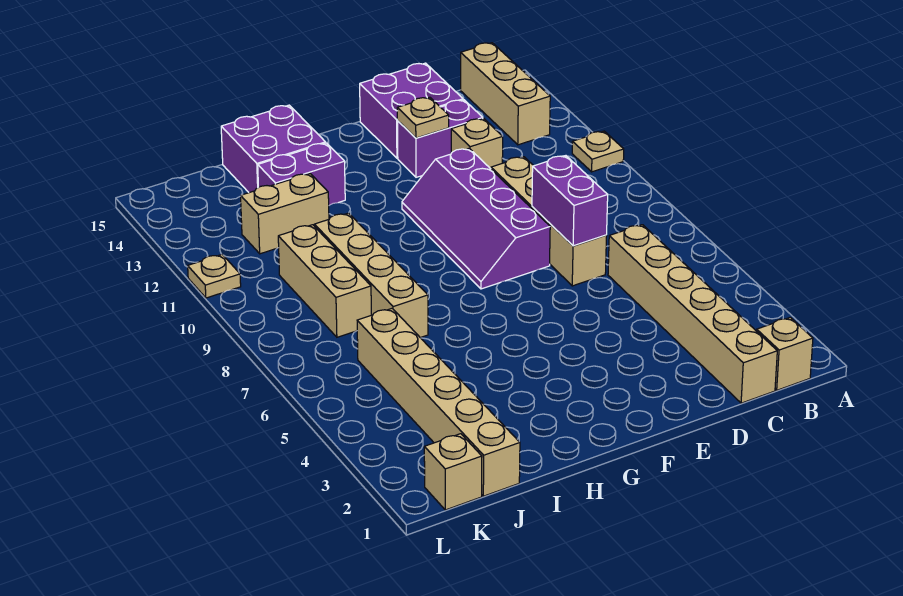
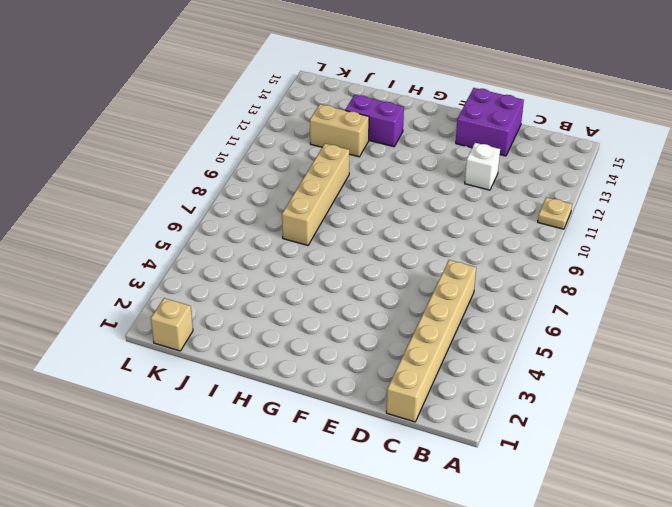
white 1x1 brick [465,143,500,190] -> tan 1x1 brick [451,118,503,169]
none -> tan 1x1 brick [757,317,813,390]
none -> tan 1x3 brick [461,43,550,145]
none -> tan 1x4 brick [491,157,607,286]

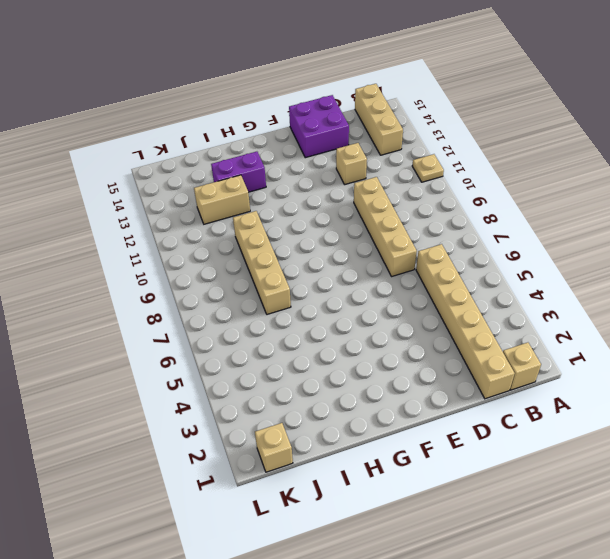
none -> purple 1x2 brick [397,100,483,177]
none -> purple 2x4 slope [402,148,550,289]
none -> purple 2x2 brick [221,105,326,193]

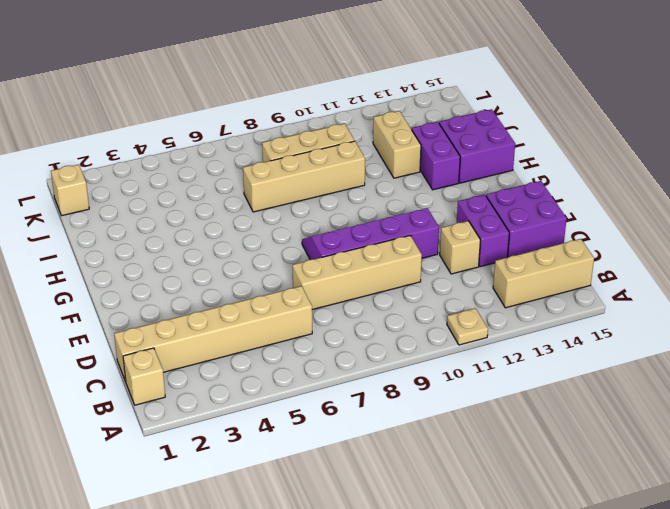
none -> tan 1x6 brick [357,308,520,496]
none -> tan 1x1 plate [188,255,241,298]
none -> purple 1x2 brick [532,156,608,246]

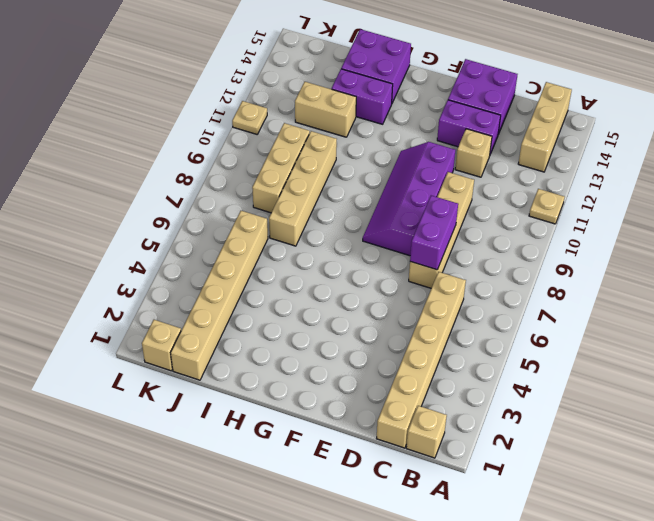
none -> tan 1x1 plate [397,97,449,138]

